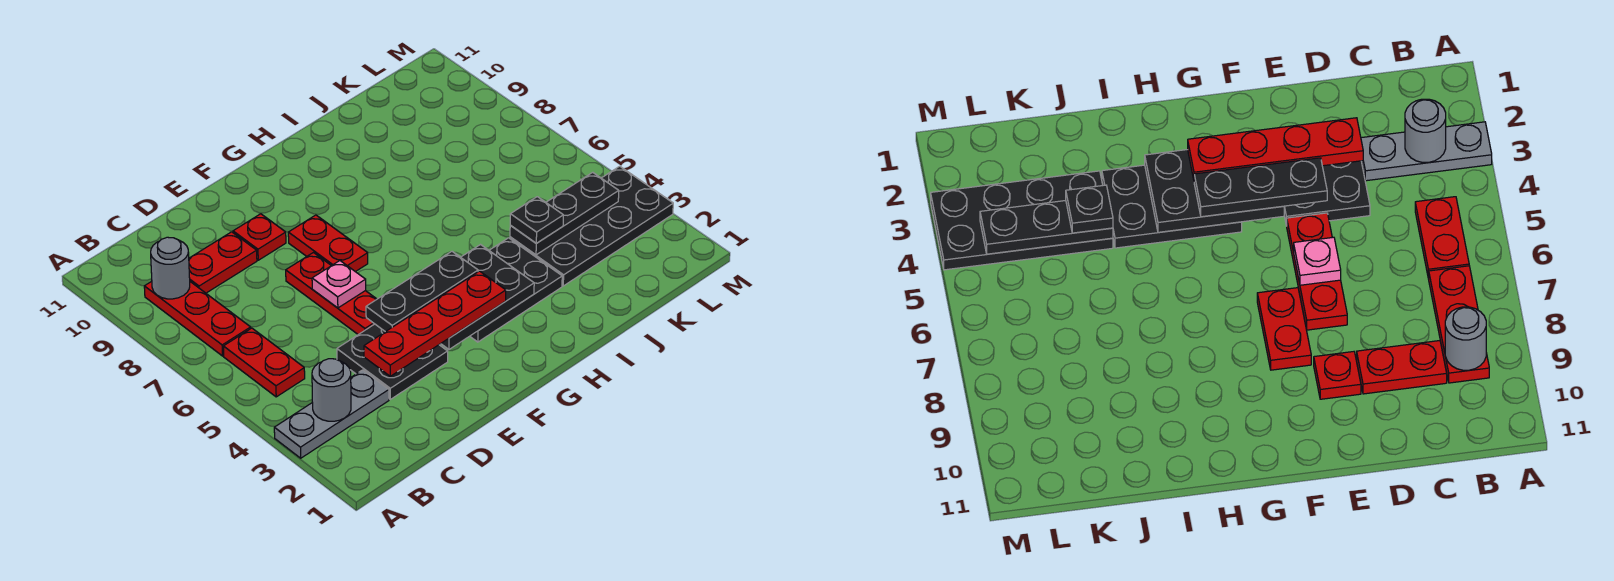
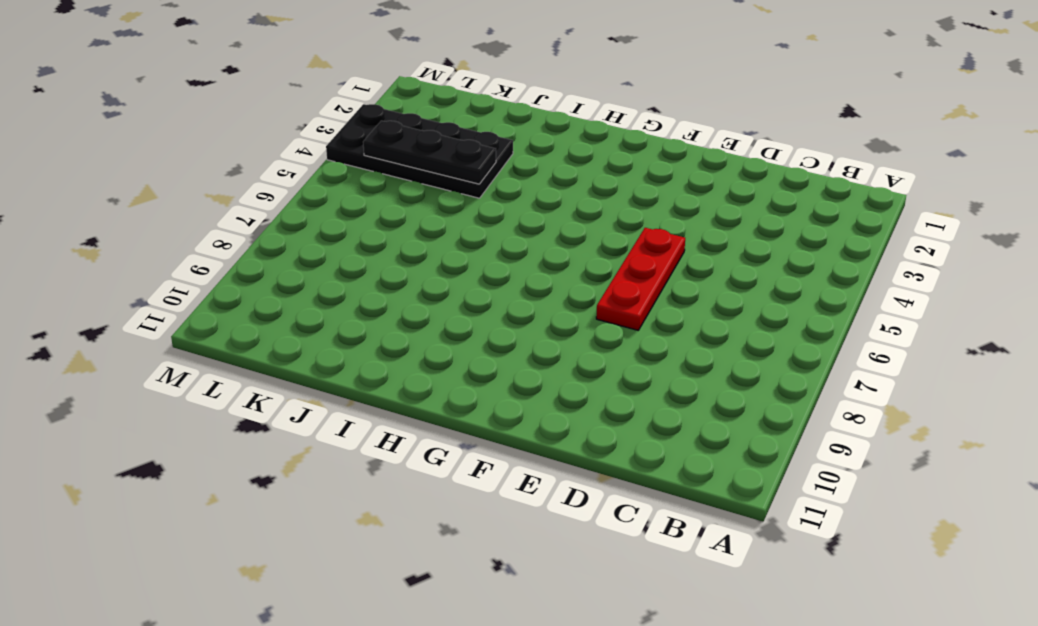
none -> grey 1x3 plate [274,370,389,458]
none -> red 1x2 plate [223,328,305,397]
none -> red 1x3 plate [144,281,251,356]

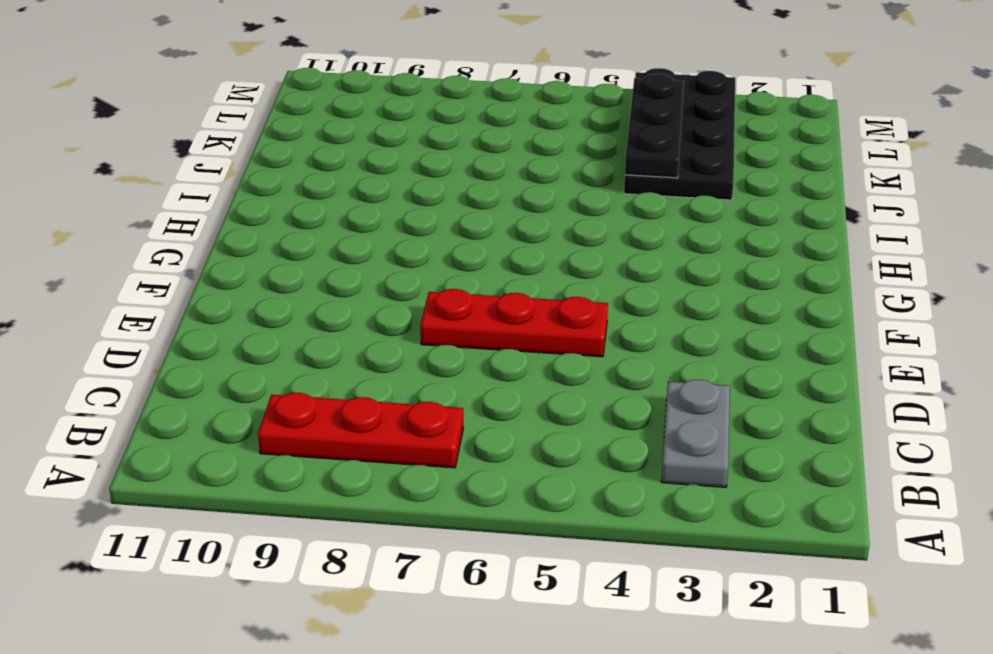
grey 1x2 plate [661,380,730,487] -> grey 1x3 plate [274,370,389,458]
none -> red 1x2 plate [223,328,305,397]
none -> red 1x2 plate [189,232,257,293]
none -> black 2x2 plate [337,324,448,399]

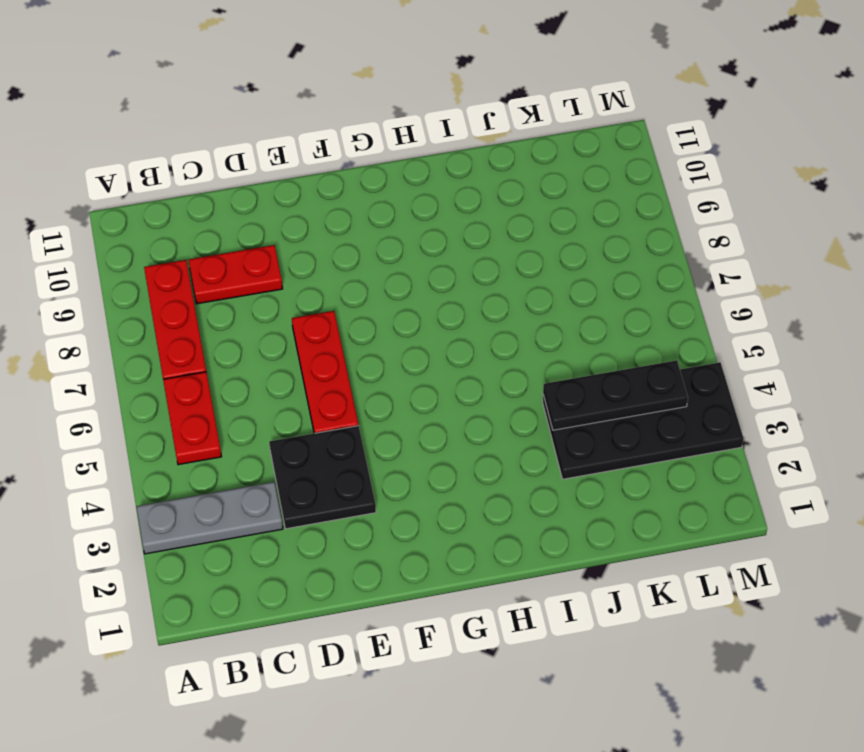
none -> red 1x1 plate [233,214,286,260]
none -> red 1x2 plate [288,215,368,272]
none -> black 2x3 plate [470,238,562,342]

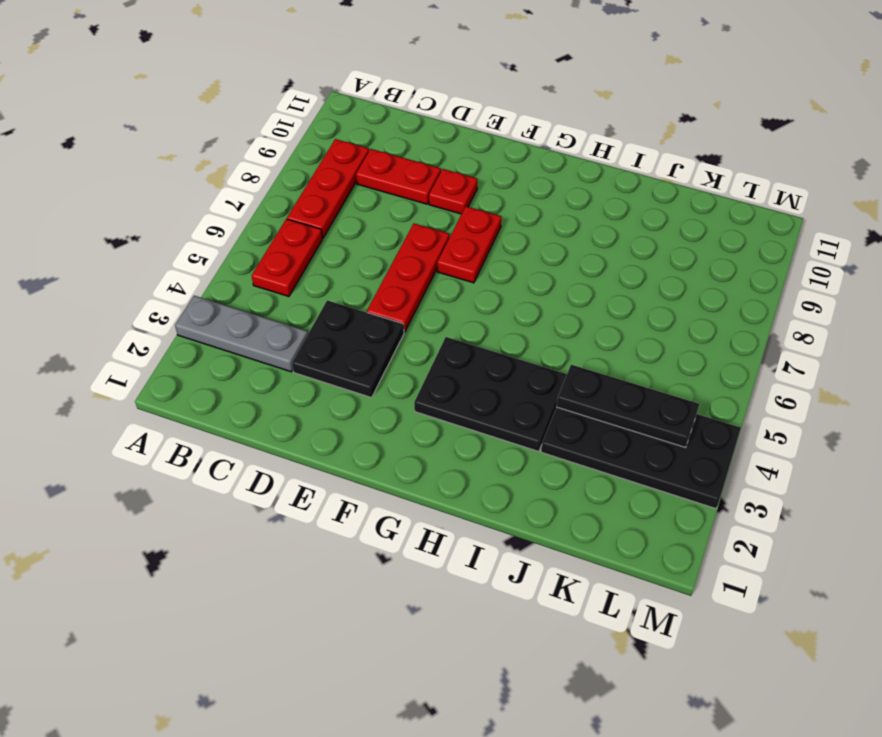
none -> grey 1x1 round brick [312,359,351,421]
none -> grey 1x1 round brick [151,237,190,299]
none -> pink 1x1 plate [312,261,366,308]

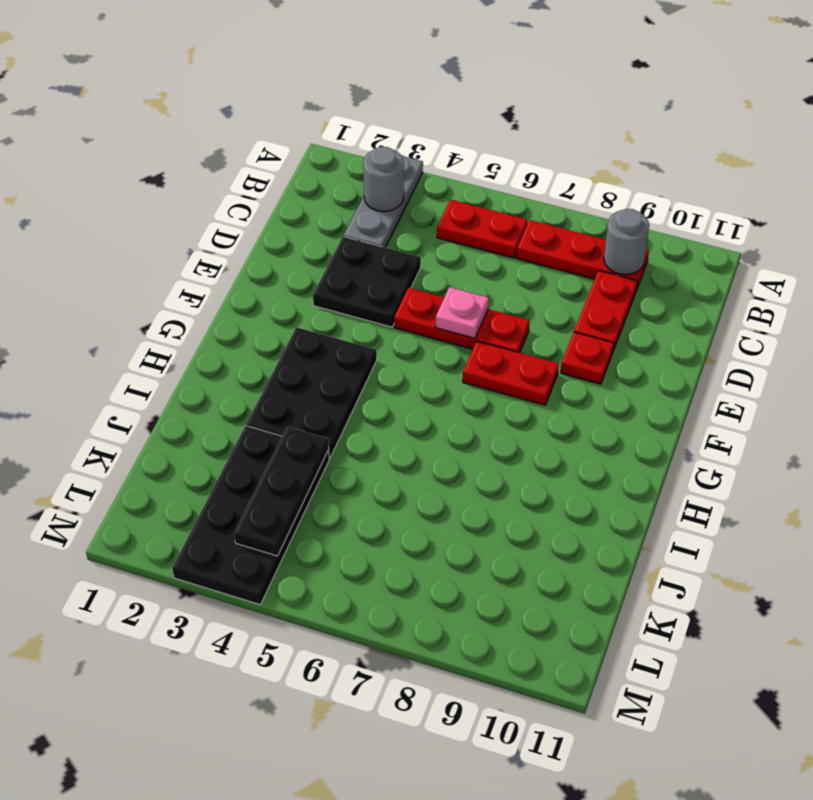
none -> black 2x3 plate [441,245,534,349]
none -> red 1x4 plate [364,271,506,376]
none -> black 1x3 plate [366,252,478,332]

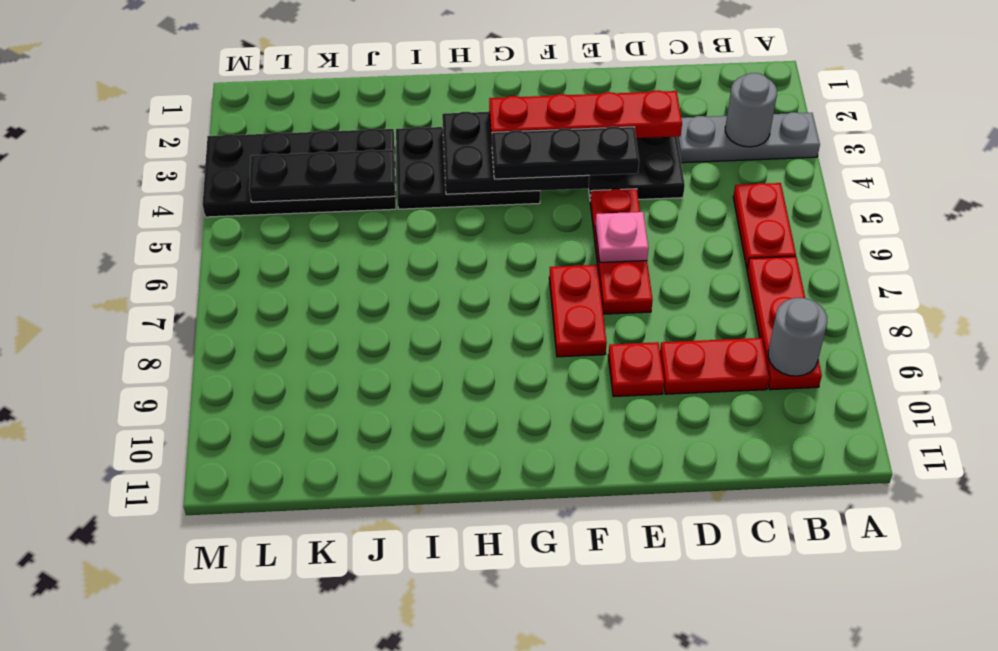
none -> black 1x1 plate [510,197,563,243]

